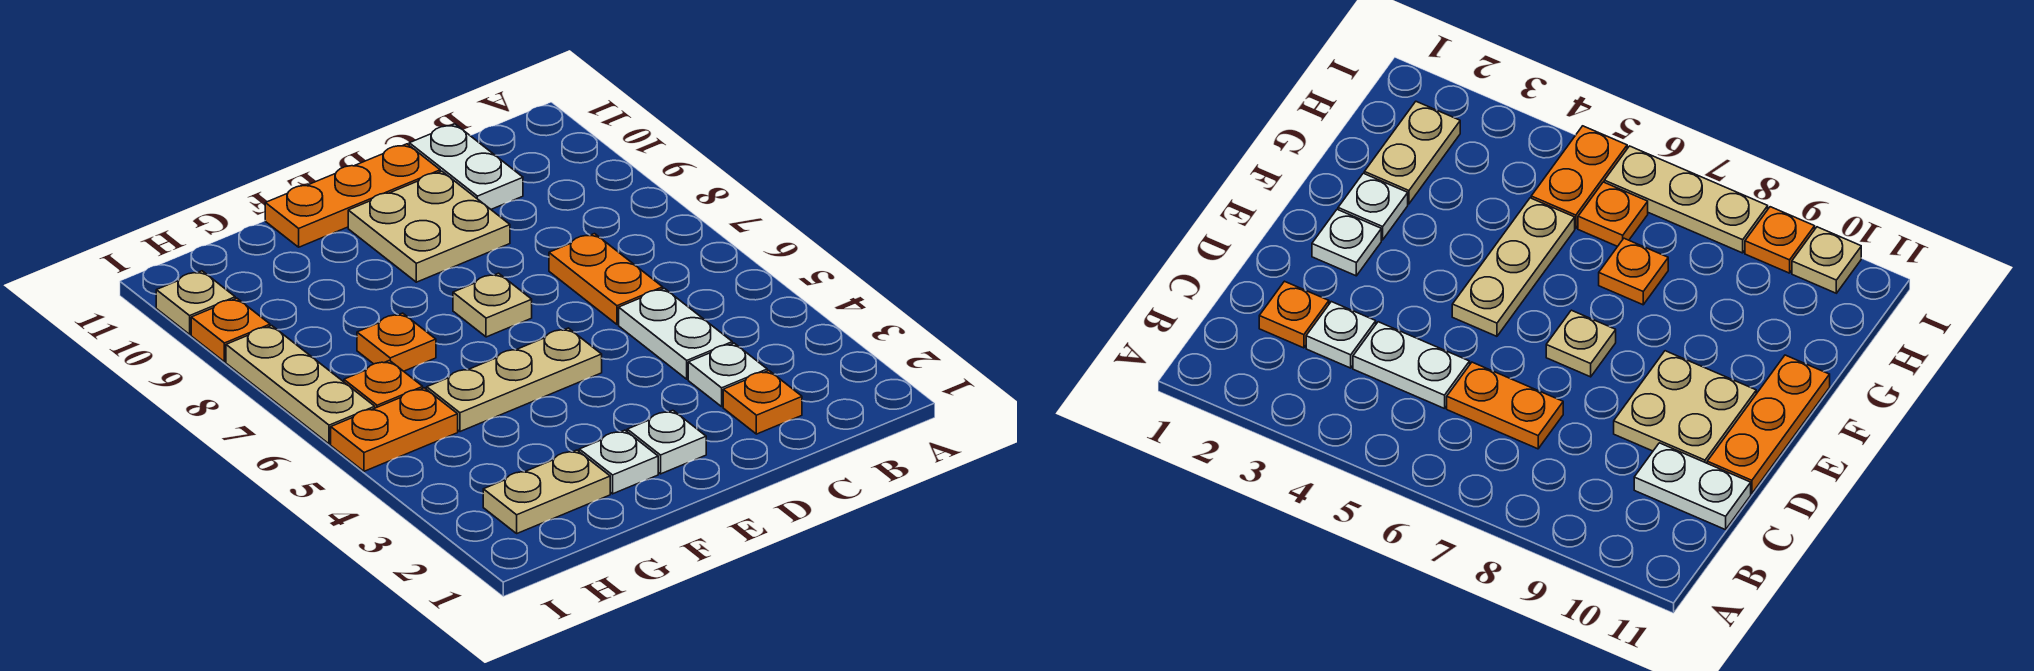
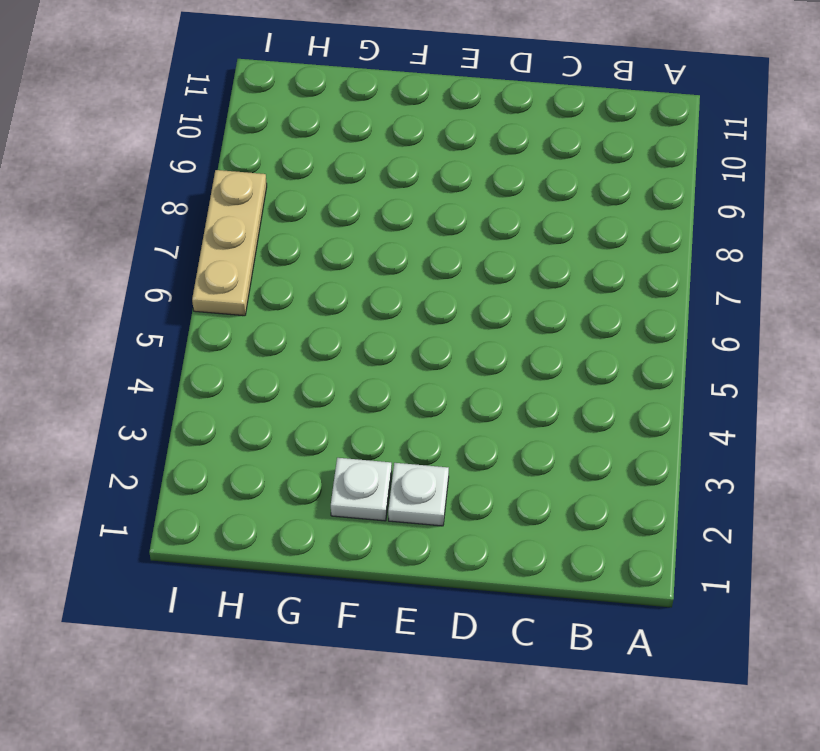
none -> orange 1x1 plate [723,371,802,434]
none -> white 1x1 plate [688,343,767,407]
none -> white 1x2 plate [619,288,732,379]

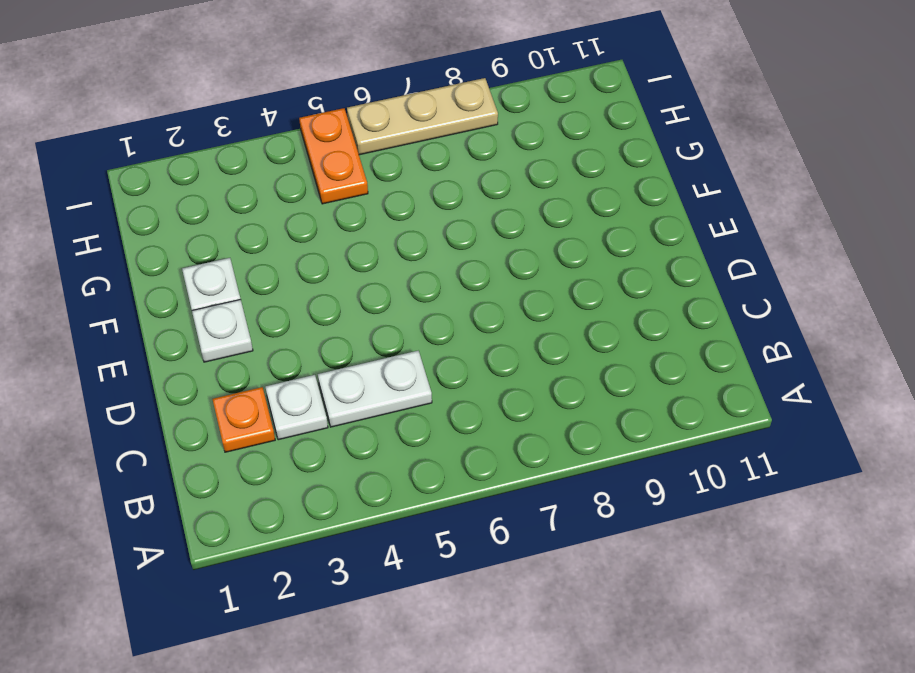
none -> orange 1x2 plate [549,234,663,324]
none -> white 1x2 plate [409,124,523,209]
none -> tan 2x2 plate [348,171,510,282]

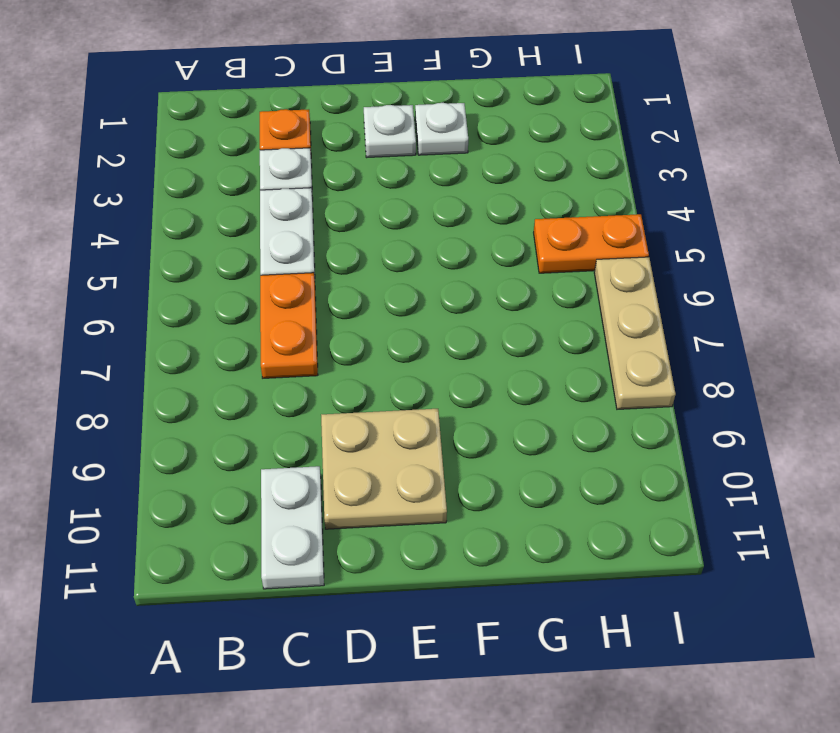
none -> orange 1x3 plate [265,144,440,247]
none -> tan 1x3 plate [427,328,602,432]
none -> tan 1x1 plate [453,273,532,337]

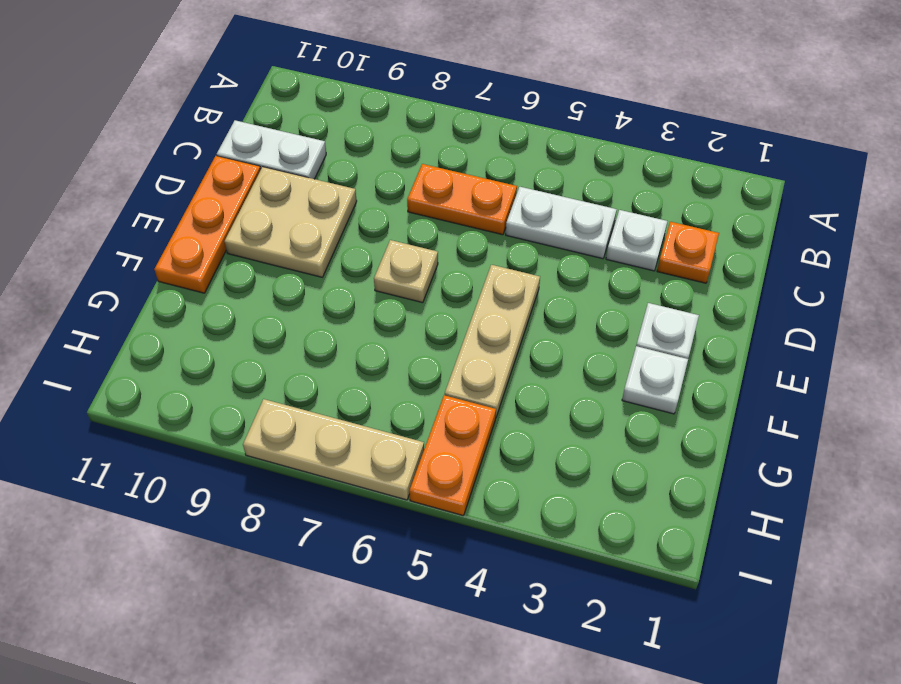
none -> tan 1x2 plate [483,450,610,533]
none -> orange 1x1 plate [357,313,436,371]
none -> orange 1x1 plate [344,361,423,408]

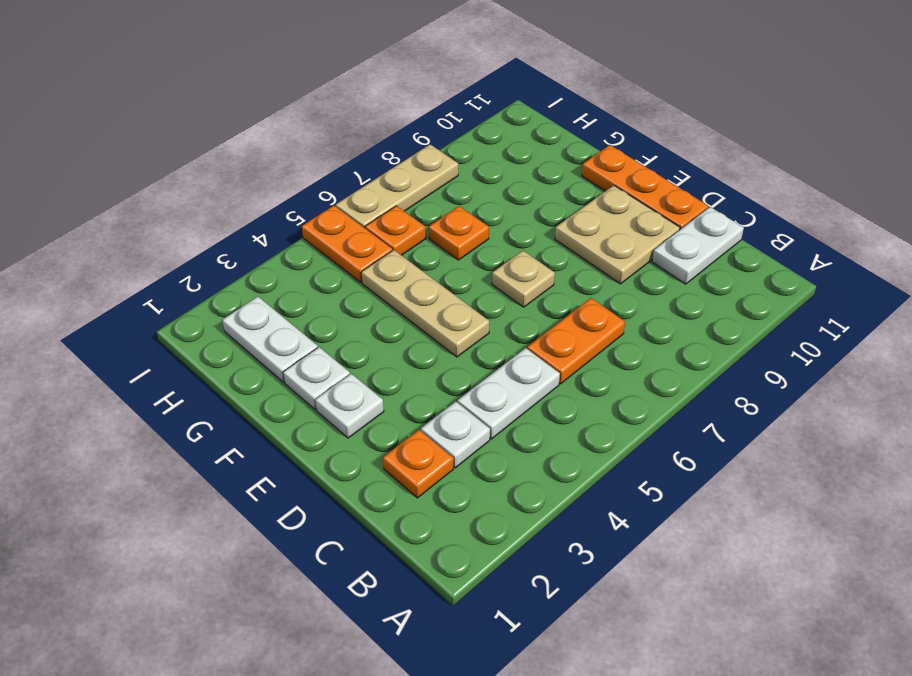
white 1x2 plate [222,297,318,382] -> tan 1x2 plate [483,450,610,533]
none -> orange 1x1 plate [191,298,270,362]
none -> tan 1x1 plate [156,271,235,334]

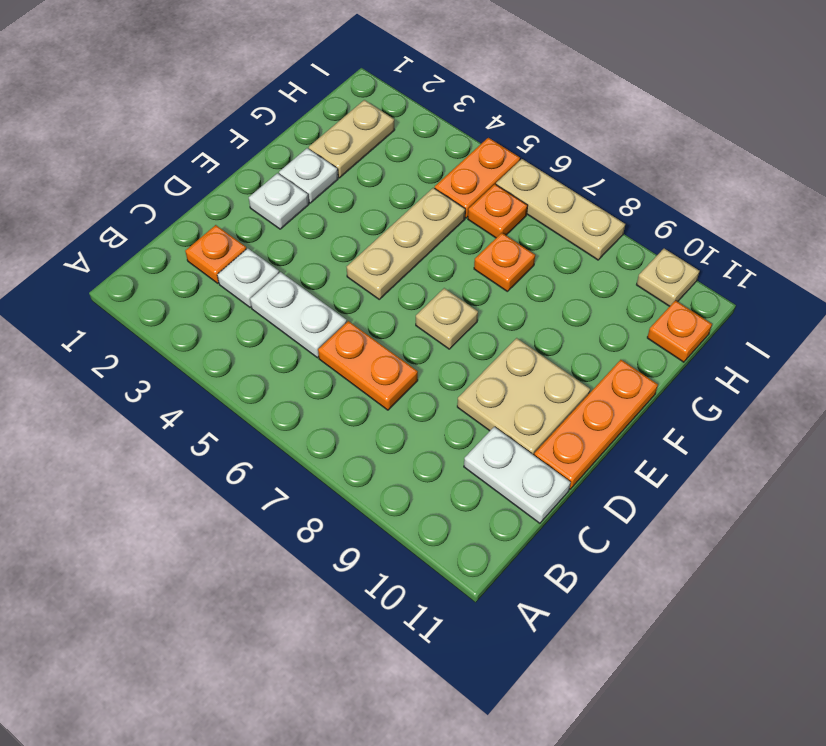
orange 1x1 plate [647,301,712,362] -> orange 1x1 plate moved to [191,298,270,362]

